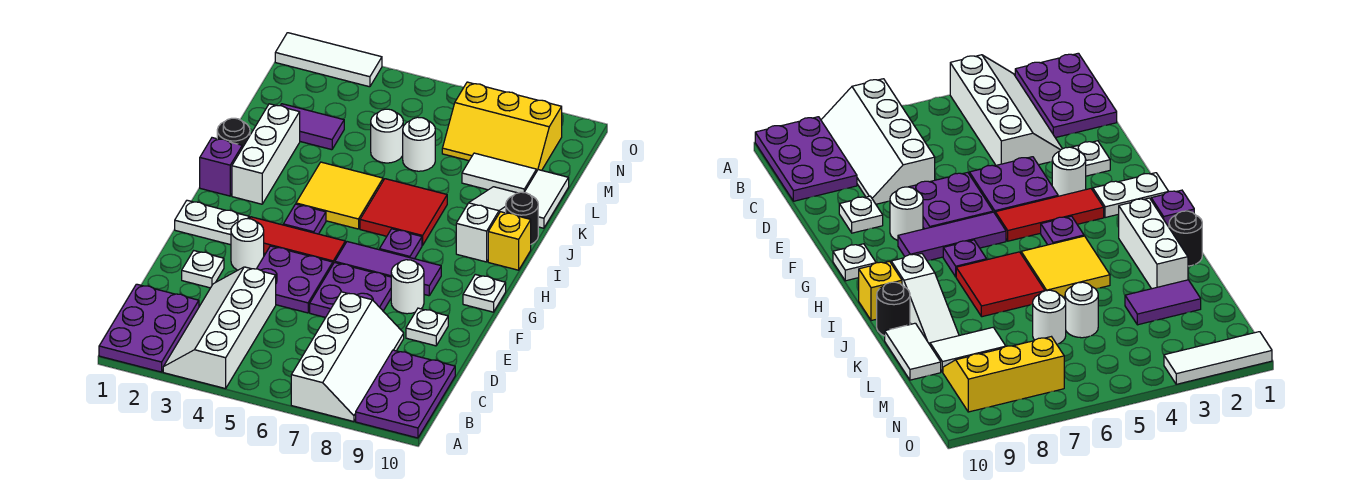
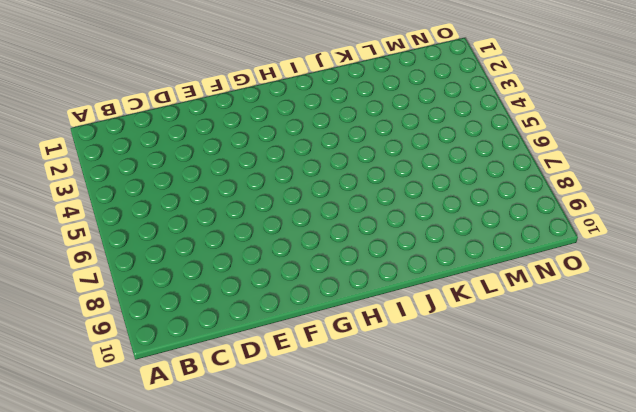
none -> purple 2x3 plate [99,284,199,372]
none -> white 2x4 slope [163,267,276,389]
none -> white 2x4 slope [291,292,404,422]
none -> purple 2x3 plate [356,350,455,438]

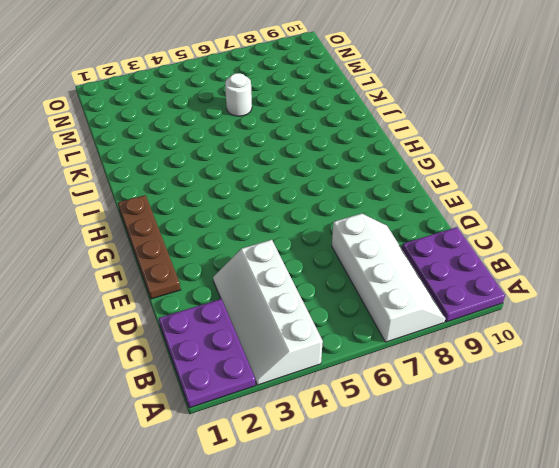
brown 1x4 plate [118,195,181,299] -> white 1x2 plate [175,200,249,245]
none -> white 1x1 plate [182,251,224,288]
none -> purple 2x2 plate [257,246,333,313]
none -> purple 2x2 plate [310,263,391,317]
none -> white 1x1 plate [406,308,448,346]

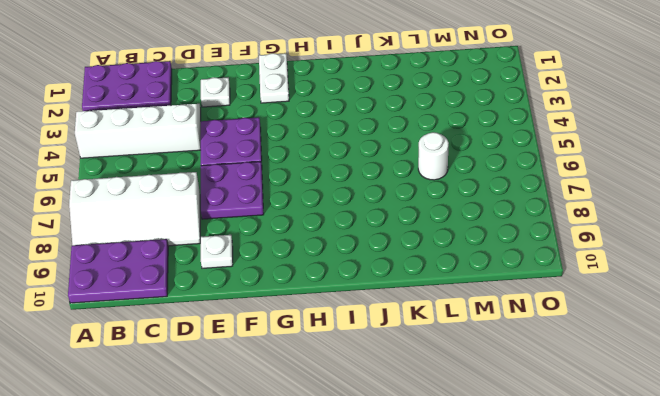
none -> white 1x1 round brick [231,219,264,270]
none -> white 1x1 round brick [391,260,424,314]
none -> red 1x3 tile [250,217,345,263]
none -> purple 1x3 tile [335,242,441,296]

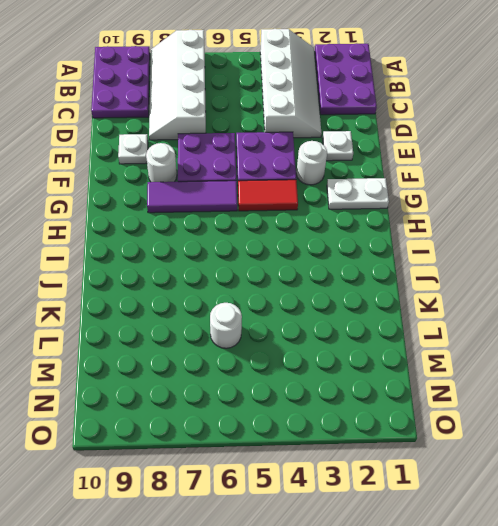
red 1x2 tile [238,180,298,211] -> red 1x3 tile [250,217,345,263]
none -> white 1x1 plate [463,274,506,312]
none -> purple 1x1 plate [283,204,326,234]
none -> purple 1x1 plate [380,229,422,259]
none -> purple 1x1 brick [200,138,242,196]

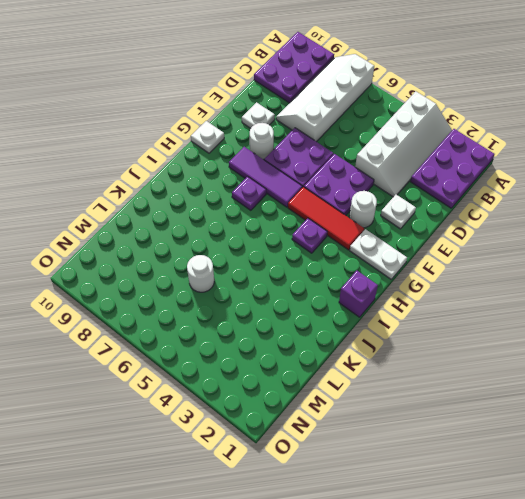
none -> white 1x3 brick [232,104,300,204]
none -> yellow 2x2 tile [296,162,383,229]
none -> red 2x2 tile [360,179,447,246]
none -> white 1x3 slope [456,187,516,262]

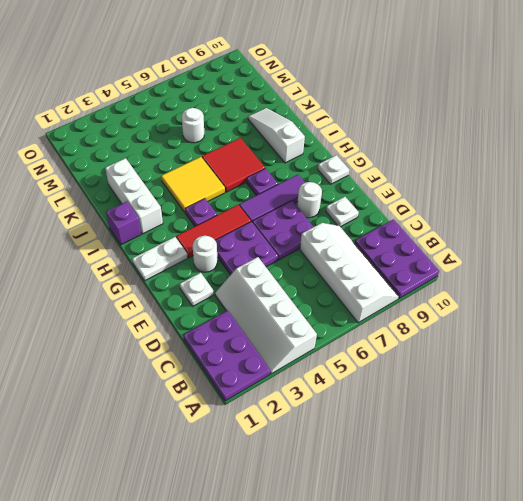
none -> yellow 1x1 brick [488,212,531,270]
none -> black 1x1 round brick [217,118,250,148]
none -> black 1x1 round brick [506,192,538,244]
none -> white 1x2 tile [524,170,569,228]

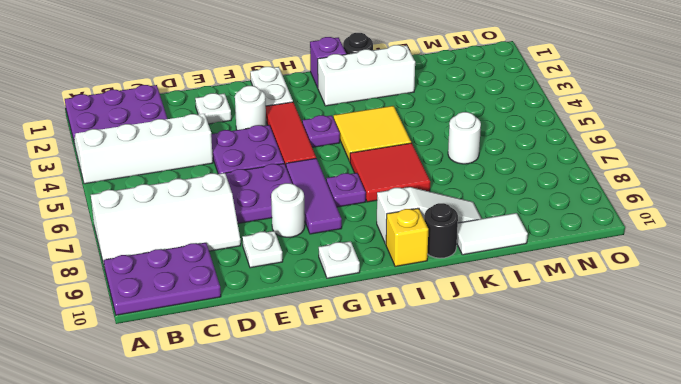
none -> purple 1x2 tile [280,104,344,150]
none -> white 1x1 round brick [371,109,403,163]
none -> white 1x2 tile [462,153,536,193]
none -> yellow 2x3 slope [442,82,562,172]

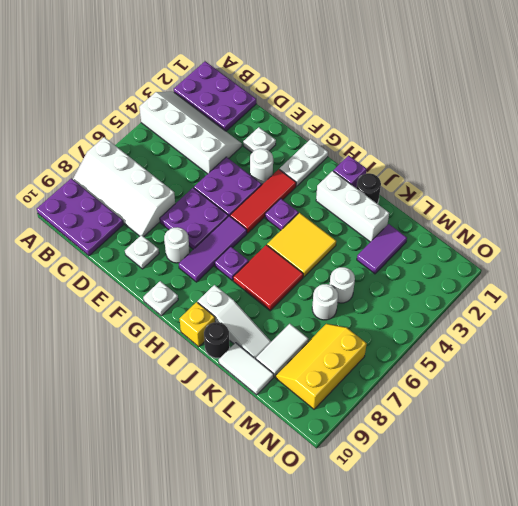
none -> white 1x3 tile [275,33,382,87]

